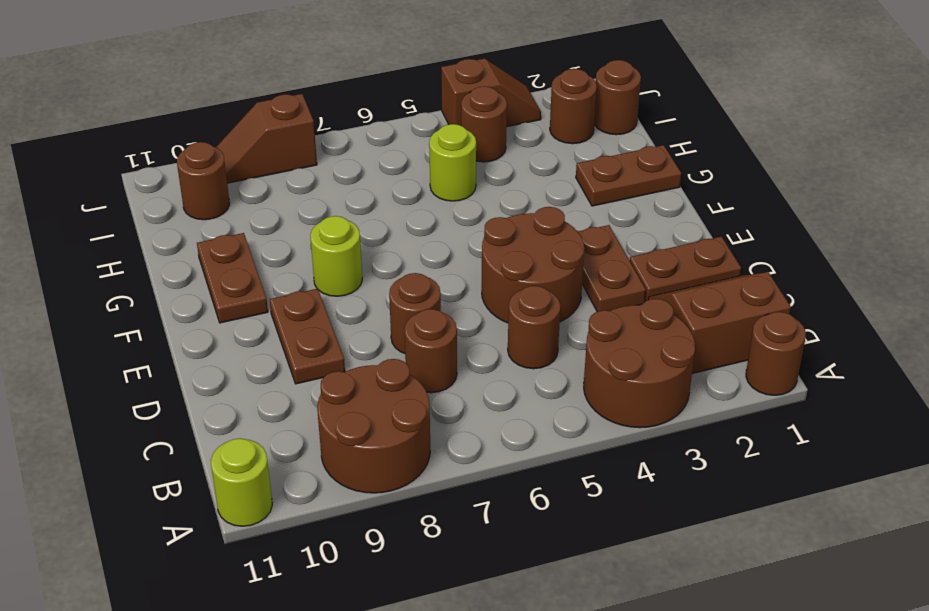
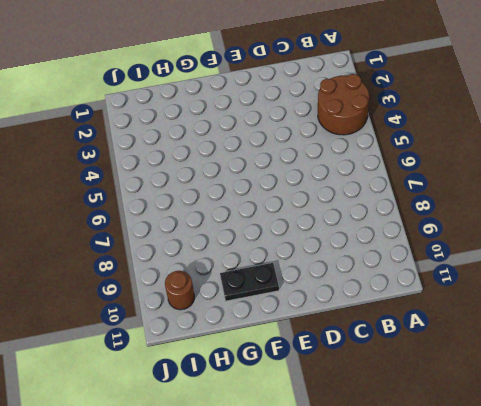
black 1x2 plate [220,263,279,301] -> brown 1x2 plate [197,233,268,323]
none -> brown 1x1 round brick [746,312,806,395]
none -> brown 2x2 round brick [317,359,430,493]
none -> lime 1x1 round brick [211,438,272,526]

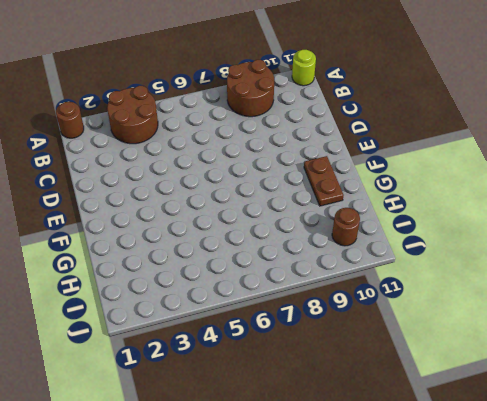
none -> brown 2x2 slope [648,272,791,374]
none -> brown 1x1 round brick [508,286,560,369]
none -> brown 1x1 round brick [405,309,457,393]

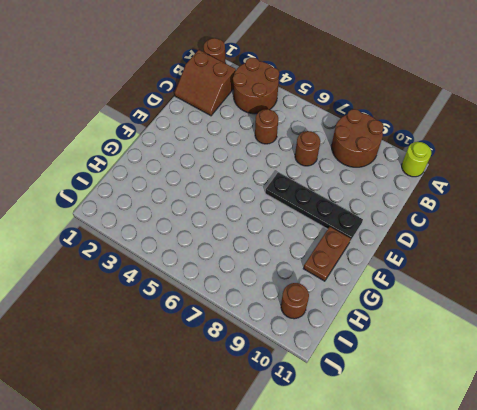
black 1x4 plate [265,173,363,241] -> brown 1x2 plate [270,289,345,384]
none -> brown 1x2 plate [630,237,741,301]
none -> brown 1x2 plate [578,225,646,312]
none -> brown 2x2 round brick [482,207,584,323]

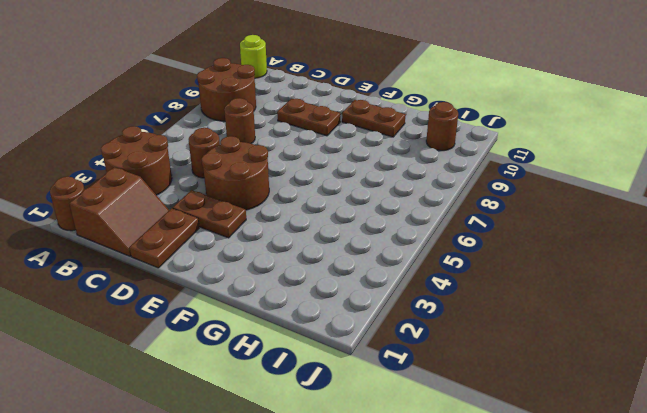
none -> brown 1x1 round brick [389,273,441,353]
none -> lime 1x1 round brick [310,216,362,296]
none -> brown 1x2 plate [576,145,681,206]

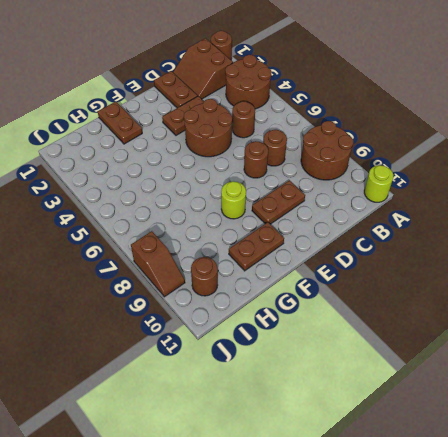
none -> lime 1x1 round brick [429,124,476,201]
none -> brown 1x1 round brick [594,60,641,135]
none -> brown 1x1 round brick [550,69,597,144]

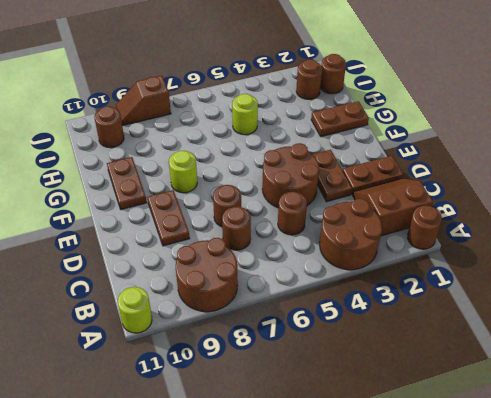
none -> brown 1x1 round brick [461,86,507,162]
none -> brown 1x2 slope [441,59,541,127]

